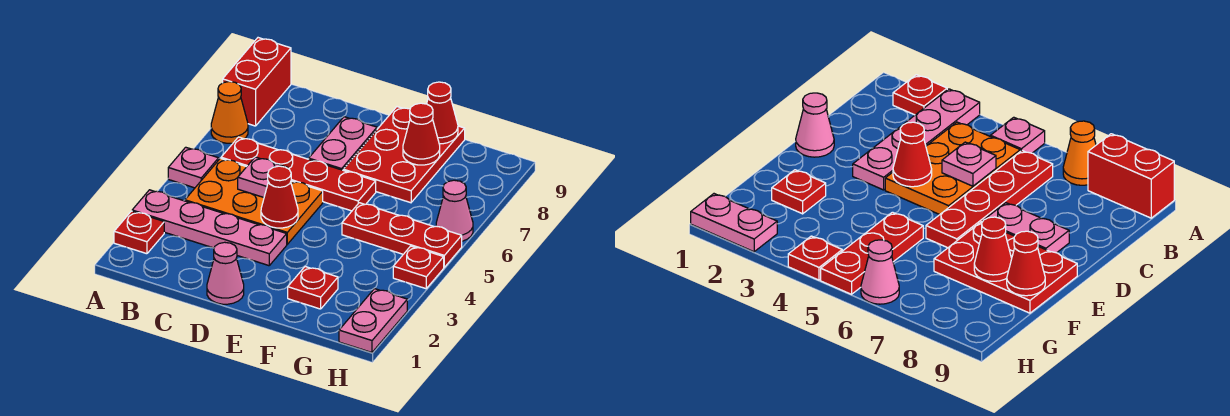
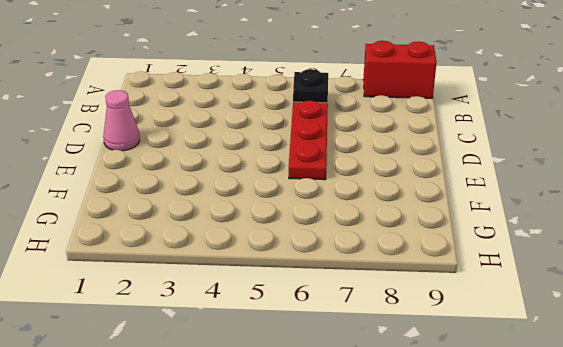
black 1x1 plate [293,69,328,103] -> none
none -> red 1x1 plate [114,211,164,254]
none -> pink 1x4 plate [132,190,287,266]
none -> pink 1x1 plate [168,147,219,188]

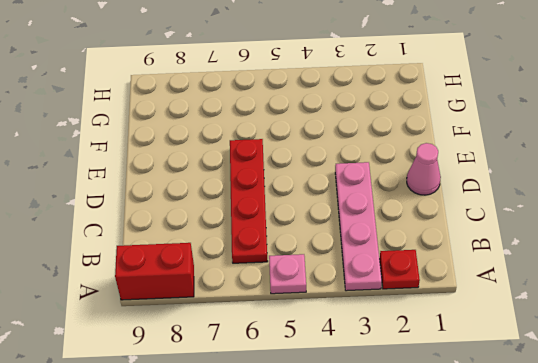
none -> orange 1x1 cone [211,82,248,143]
none -> orange 2x3 plate [185,158,323,244]
none -> pink 1x2 plate [309,117,377,170]

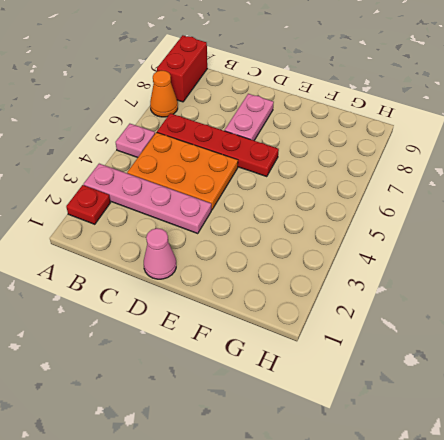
none -> red 2x3 plate [343,107,465,203]
none -> red 1x1 plate [288,267,338,309]
none -> red 1x3 plate [342,203,462,267]

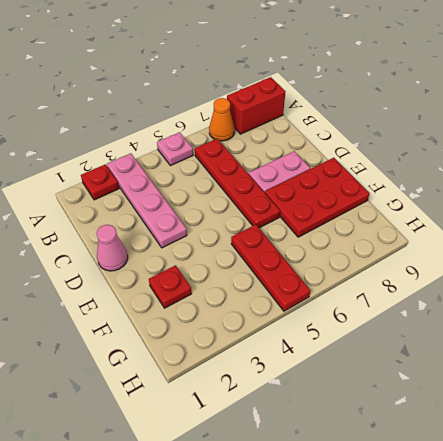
none -> orange 2x3 plate [185,158,323,244]
none -> pink 1x2 plate [339,289,407,352]
none -> red 1x1 plate [393,246,444,289]

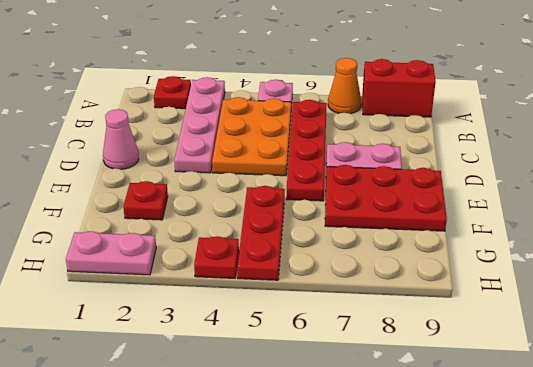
none -> pink 1x1 cone [436,180,473,241]
none -> pink 1x1 plate [238,157,288,197]
none -> red 1x1 cone [261,166,298,228]

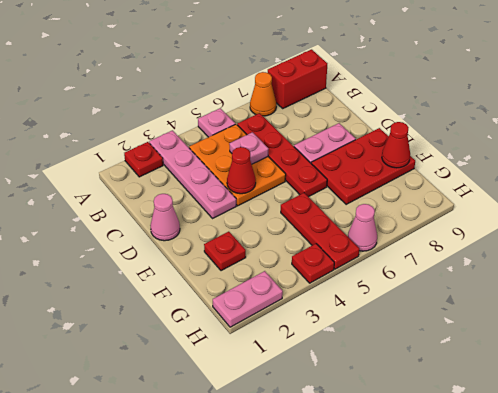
none -> red 1x1 cone [403,103,440,165]

